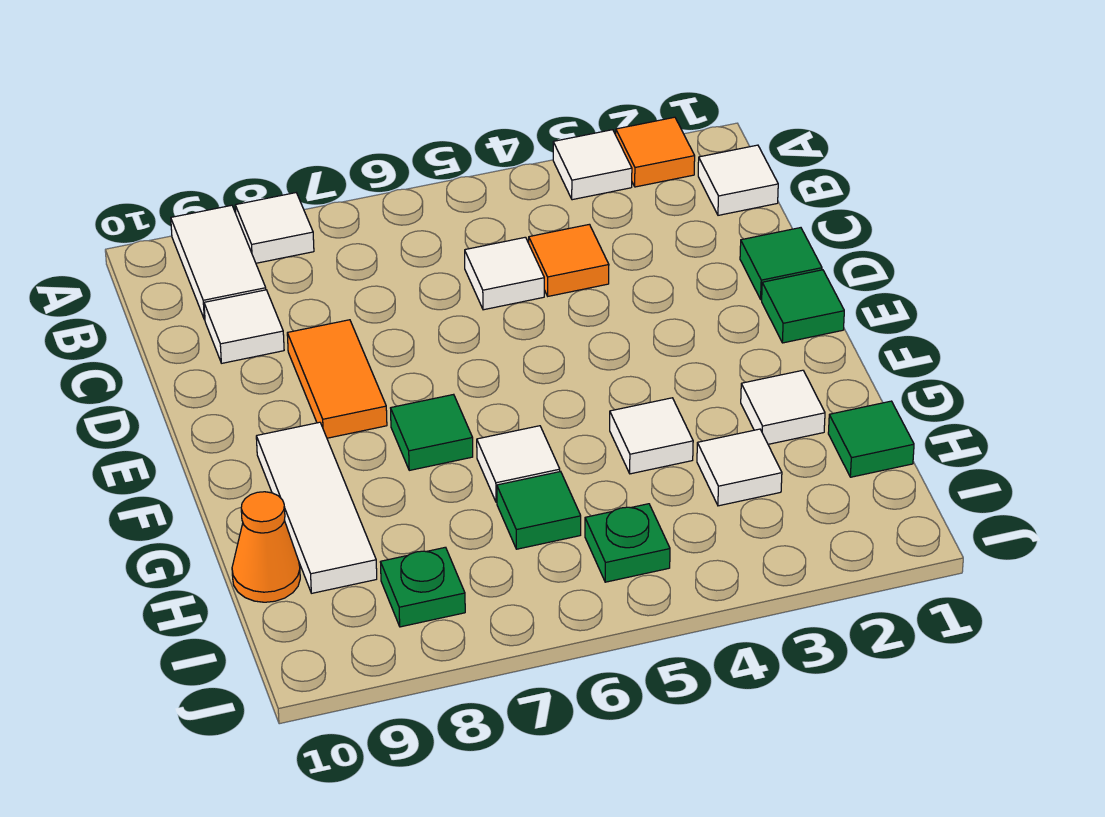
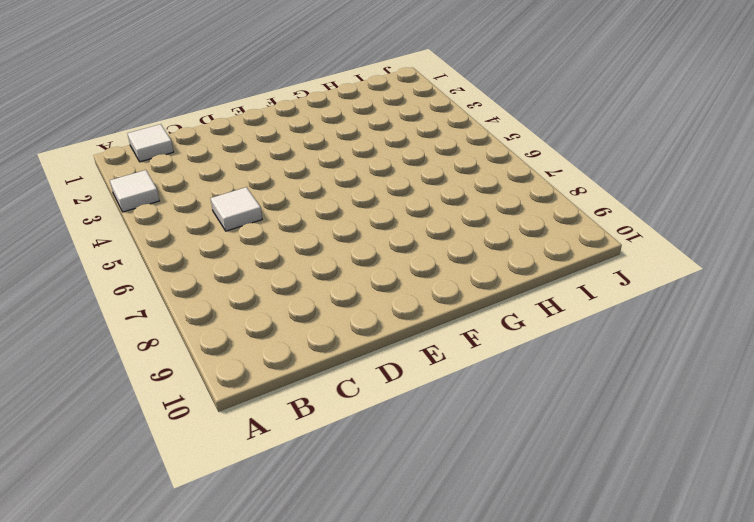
none -> orange 1x1 tile [616,117,695,187]
none -> white 1x1 tile [235,193,314,263]
none -> white 1x2 tile [171,205,266,320]

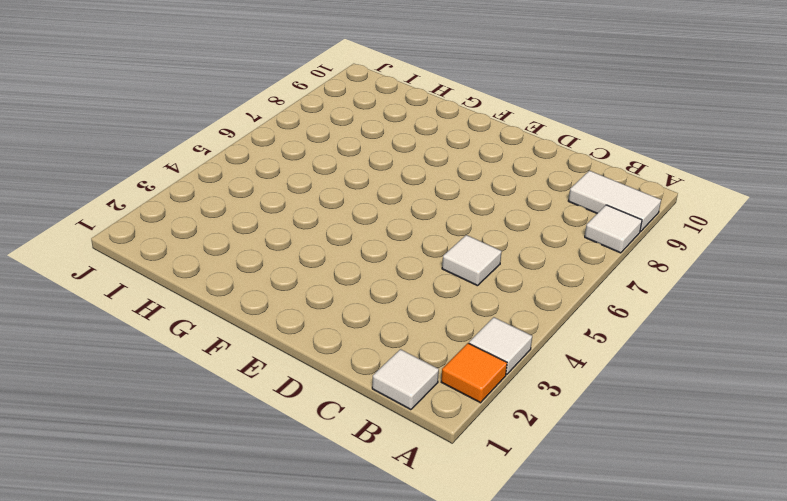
none -> orange 1x1 tile [529,224,609,296]
none -> white 1x1 tile [204,290,284,363]
none -> green 1x1 tile [740,228,822,300]

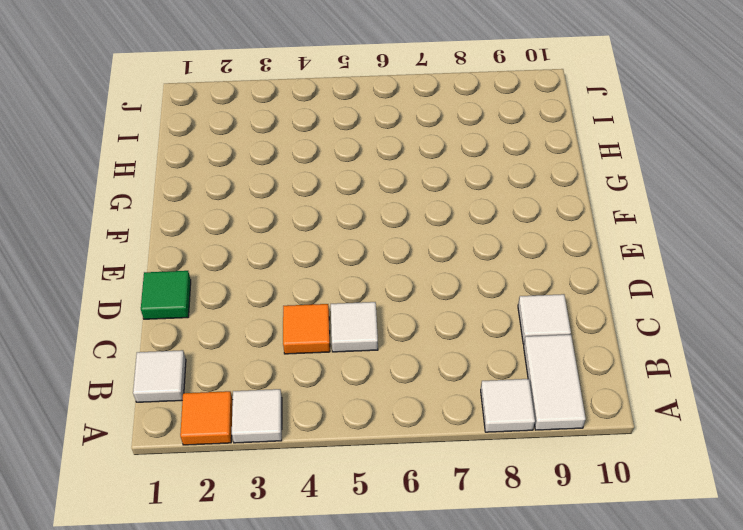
none -> orange 1x2 tile [287,320,387,438]
none -> green 1x1 tile [762,270,844,343]
none -> green 1x1 tile [391,394,473,470]

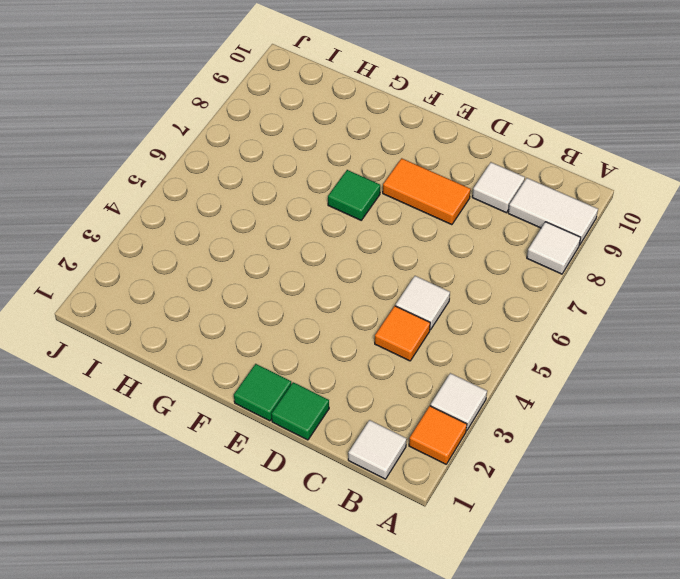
none -> white 1x3 tile [256,422,377,593]
none -> white 1x1 tile [741,370,825,444]
none -> white 1x1 tile [610,398,693,474]

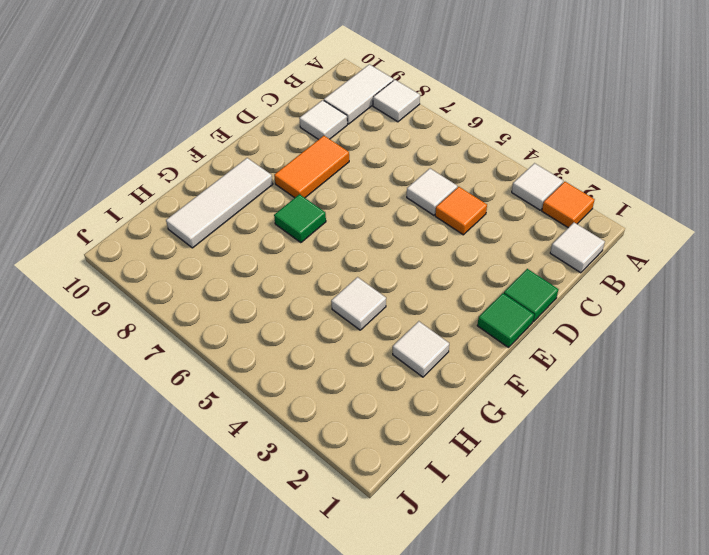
none -> white 1x1 tile [477,426,560,502]
none -> green 1x1 tile [828,401,914,477]
none -> white 1x1 tile [697,429,782,506]

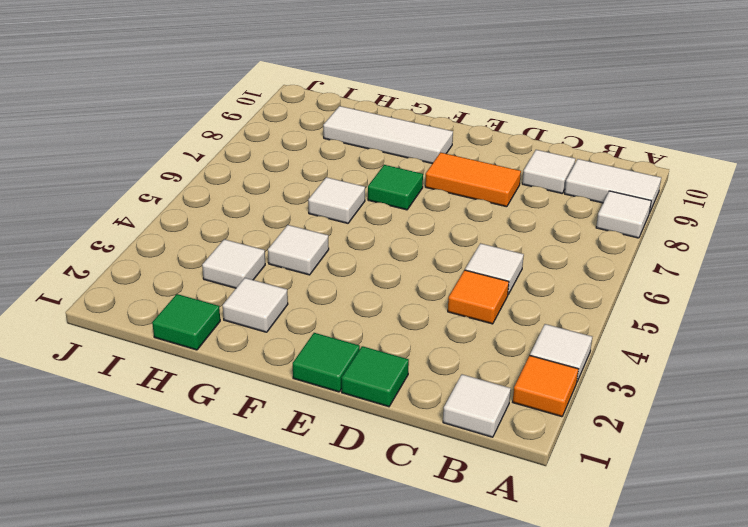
none -> green 1x1 tile [497,471,581,549]
none -> orange 1x1 cone [232,492,300,602]
none -> green 1x1 plate [585,504,670,582]

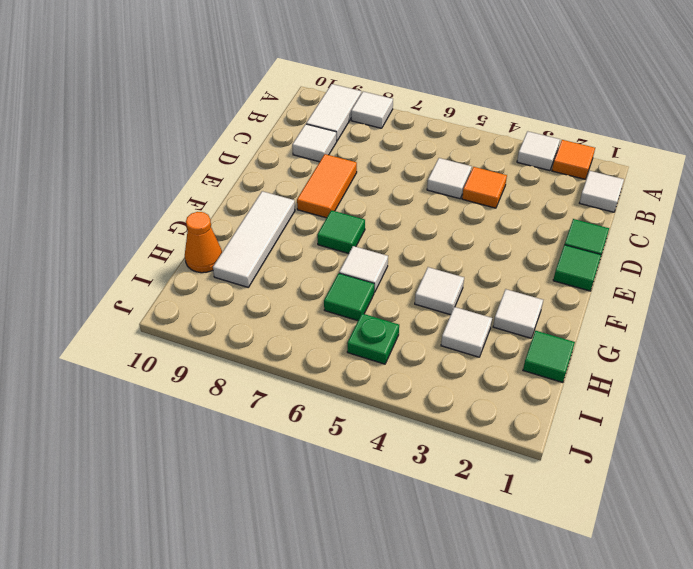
none -> green 1x1 plate [380,547,465,627]

